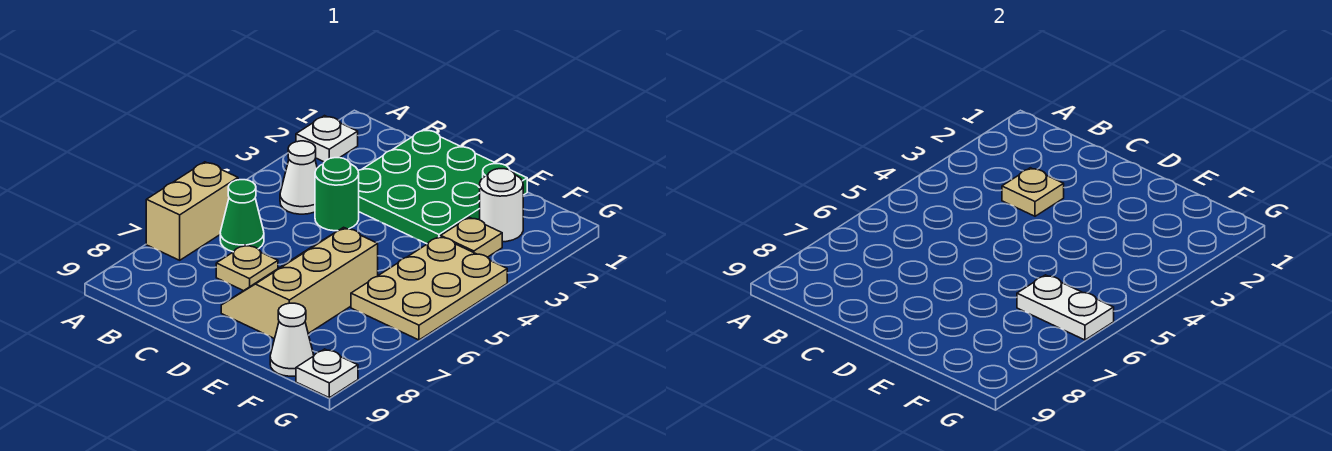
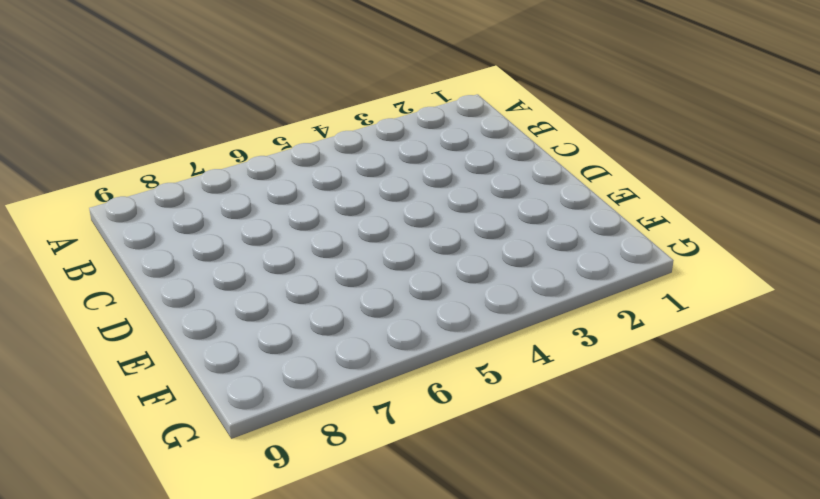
none -> white 1x1 plate [296,116,358,162]
none -> tan 1x2 brick [146,162,238,260]
none -> white 1x1 cone [280,141,317,214]

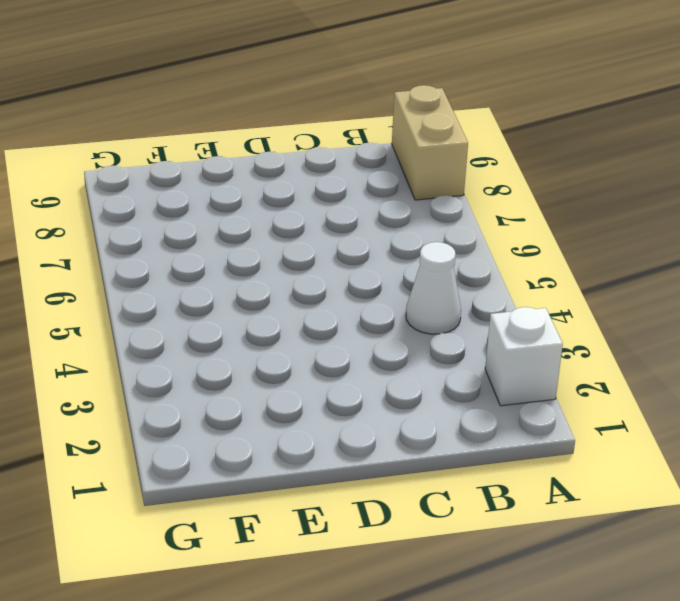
white 1x1 brick [485,307,563,406] -> white 1x1 plate [296,116,358,162]
tan 1x2 brick [392,85,468,200] -> tan 1x2 brick moved to [146,162,238,260]
none -> green 1x1 cone [220,180,264,252]
none -> green 3x3 plate [358,129,527,244]
none -> green 1x1 round brick [315,158,359,231]

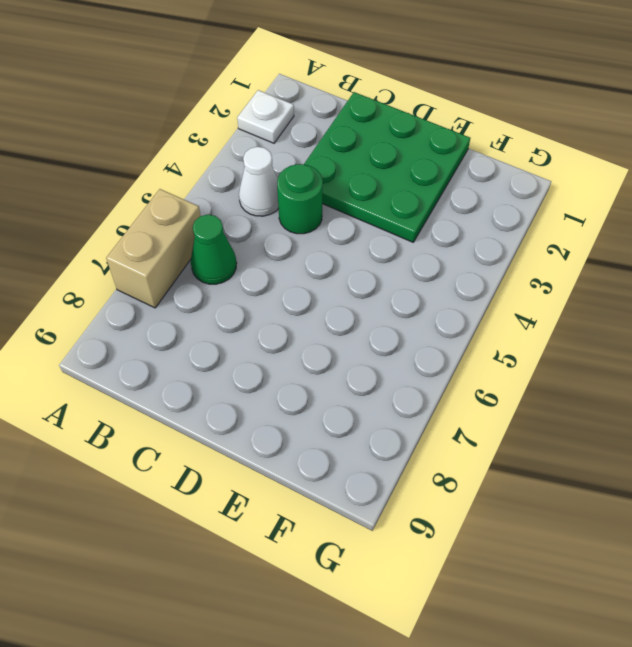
none -> tan 1x1 plate [216,245,278,291]
none -> tan 2x3 slope [221,227,378,339]
none -> white 1x1 round brick [480,169,523,242]

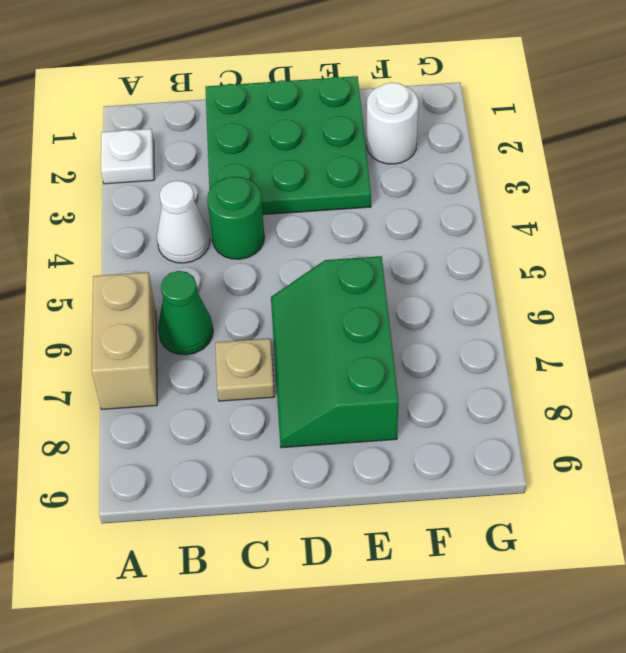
green 2x3 slope [271,256,398,448] -> tan 2x3 slope [221,227,378,339]
none -> tan 1x1 plate [441,217,502,257]
none -> tan 2x3 plate [351,237,507,340]
none -> white 1x1 cone [270,303,314,376]

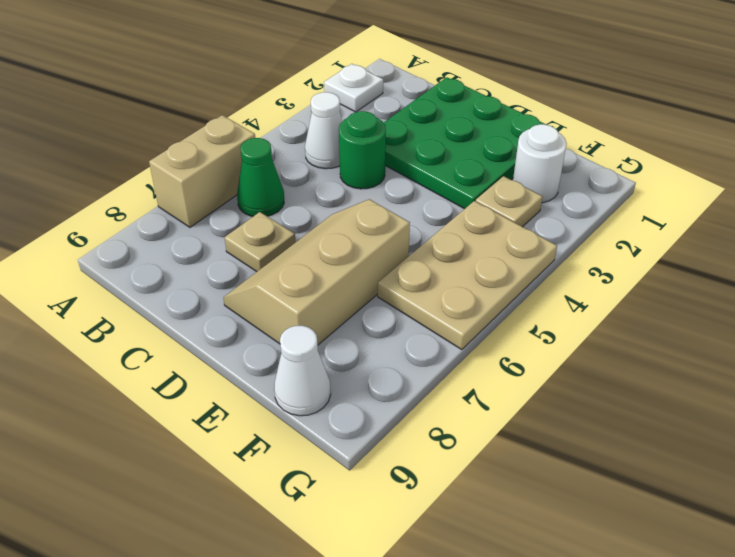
none -> white 1x1 plate [296,349,358,398]
none -> tan 1x1 plate [1002,168,1064,216]
none -> white 1x2 plate [1017,275,1114,340]

